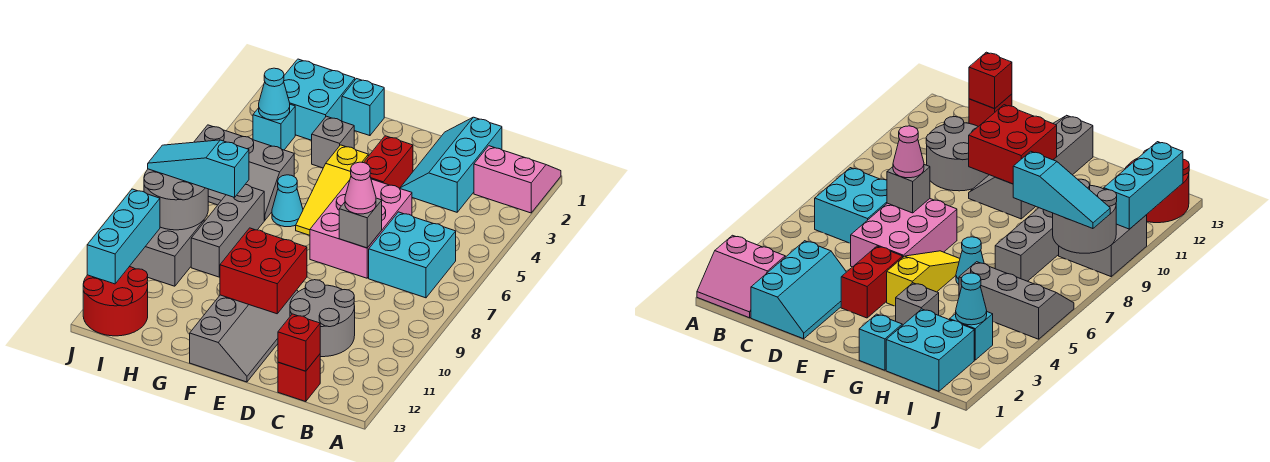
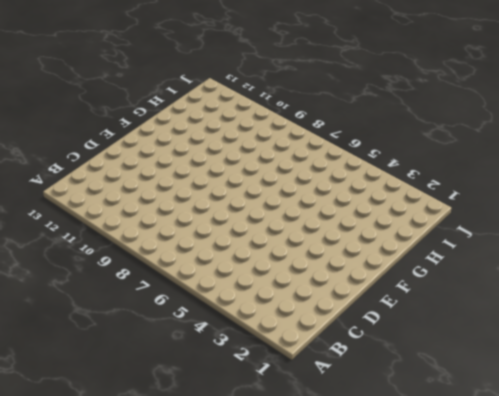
none -> pink 2x2 slope [474,146,561,213]
none -> cyan 2x2 brick [369,212,456,298]
none -> cyan 2x3 slope [400,117,502,212]

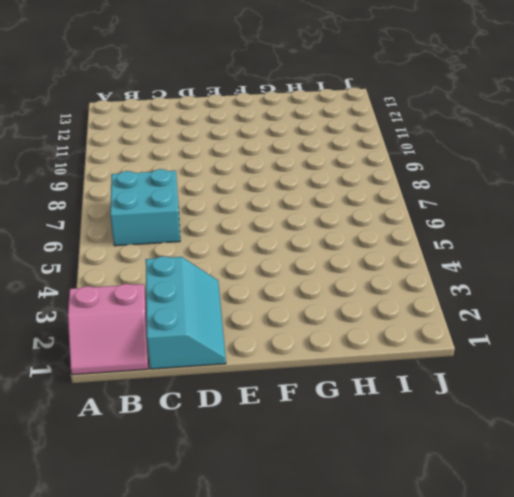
none -> grey 2x2 round brick [290,280,355,357]
none -> red 1x1 brick [278,354,320,402]
none -> pink 2x3 brick [310,179,412,278]

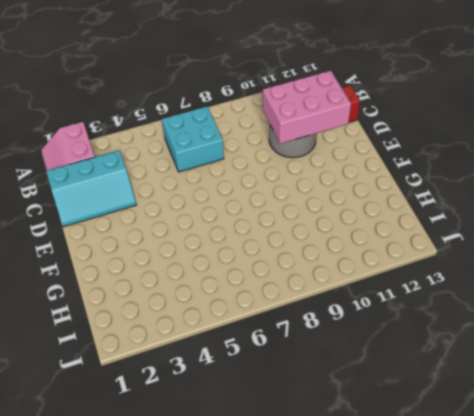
pink 2x3 brick [262,71,351,144] -> pink 2x3 brick moved to [310,179,412,278]
none -> red 1x2 brick [364,136,413,188]
none -> grey 2x4 slope [190,290,298,382]
none -> yellow 1x3 slope [296,145,368,235]

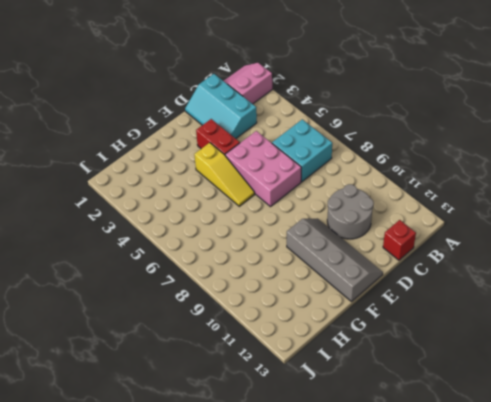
none -> cyan 1x1 brick [342,79,384,136]
none -> grey 1x1 brick [312,116,354,168]
none -> cyan 1x1 cone [272,175,303,227]

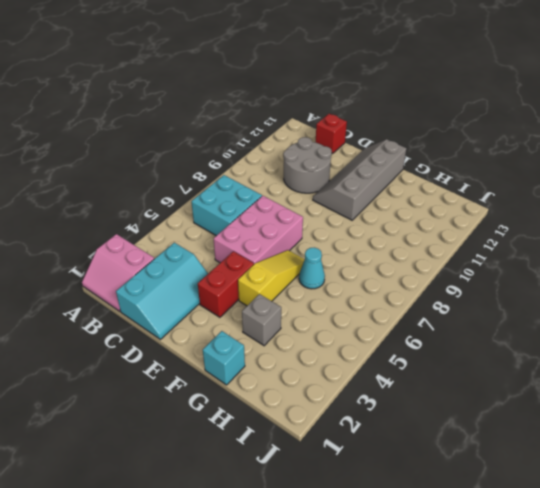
none -> cyan 2x2 brick [284,59,355,140]
none -> grey 2x3 slope [194,125,294,220]
none -> grey 1x3 brick [191,184,264,277]

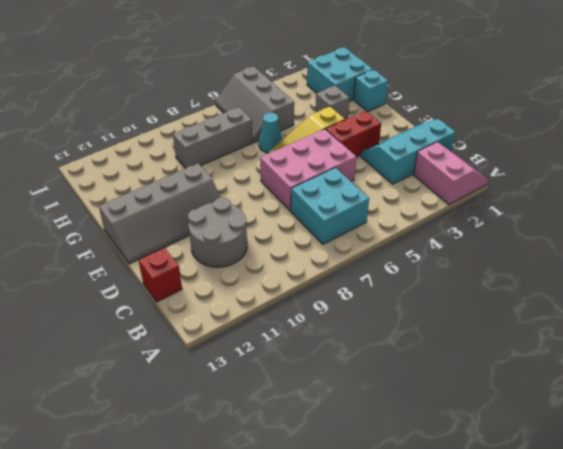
none -> cyan 1x1 brick [253,104,295,150]
none -> grey 2x2 brick [130,220,204,286]
none -> red 2x2 round brick [83,266,148,336]

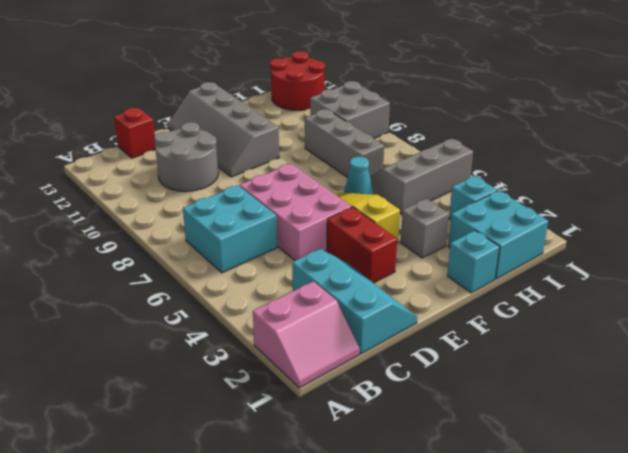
none -> red 1x1 brick [278,314,320,371]
none -> grey 1x1 brick [339,198,382,248]
none -> red 2x2 brick [220,228,307,314]

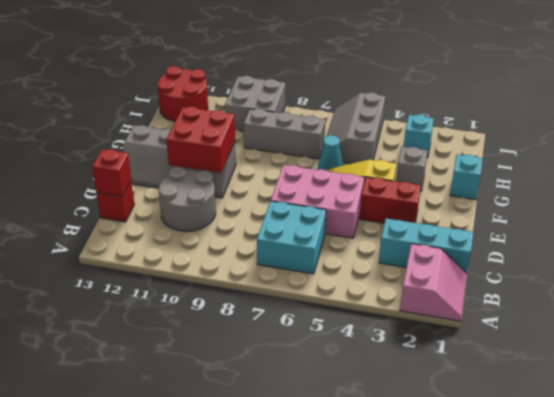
none -> cyan 2x2 brick [284,59,355,140]
none -> grey 1x1 brick [339,198,382,248]
none -> cyan 1x1 cone [259,68,290,120]

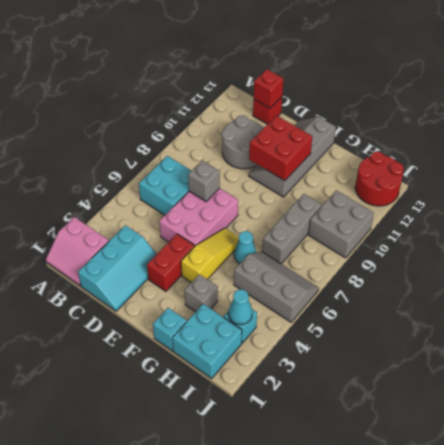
none -> grey 2x2 round brick [144,169,208,230]
none -> cyan 1x3 brick [87,189,160,284]
none -> pink 1x1 cone [345,162,376,214]

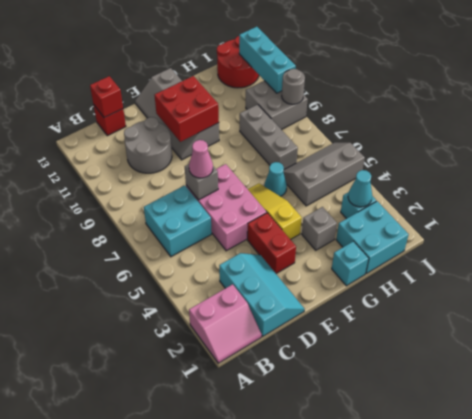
grey 1x1 round brick [282,69,305,104] -> grey 2x2 round brick [144,169,208,230]
none -> cyan 1x3 slope [148,140,249,197]

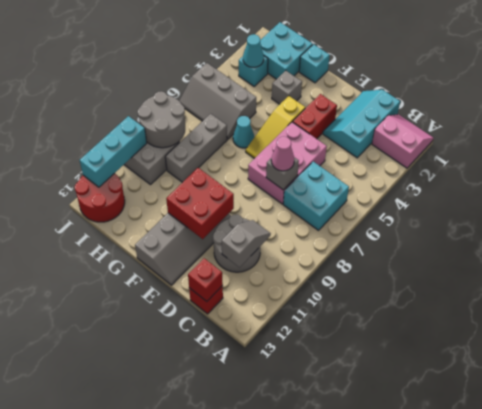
grey 1x2 slope [222,220,271,267] -> none
none -> cyan 1x3 slope [148,140,249,197]

